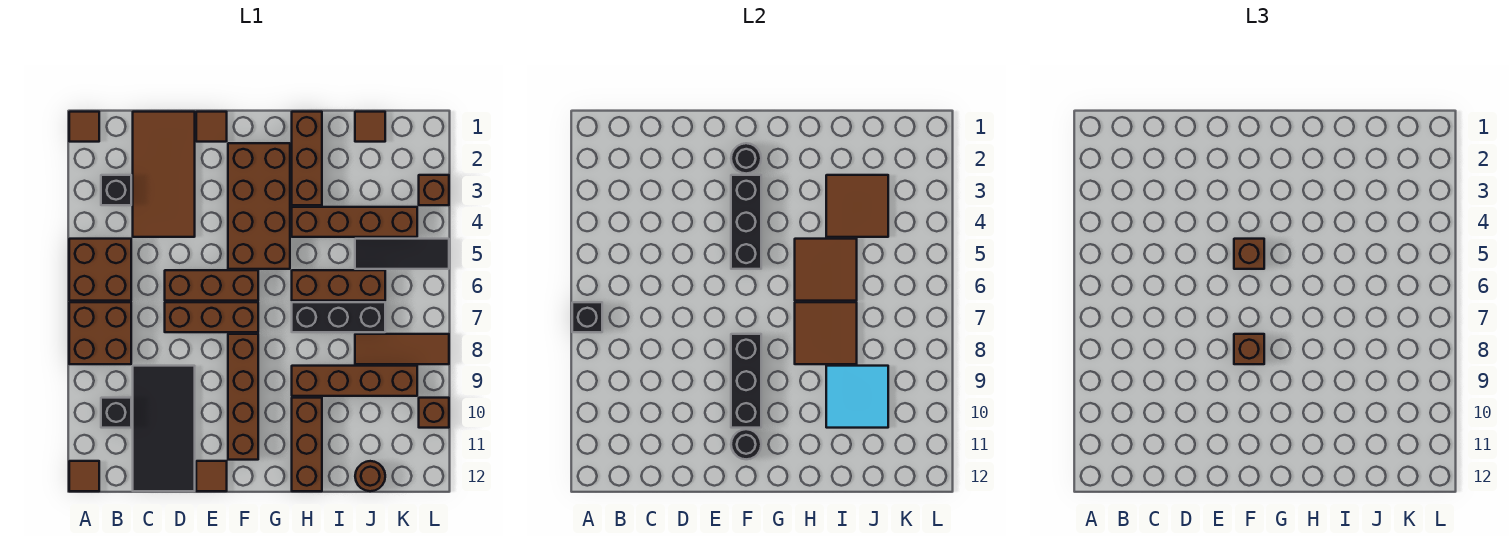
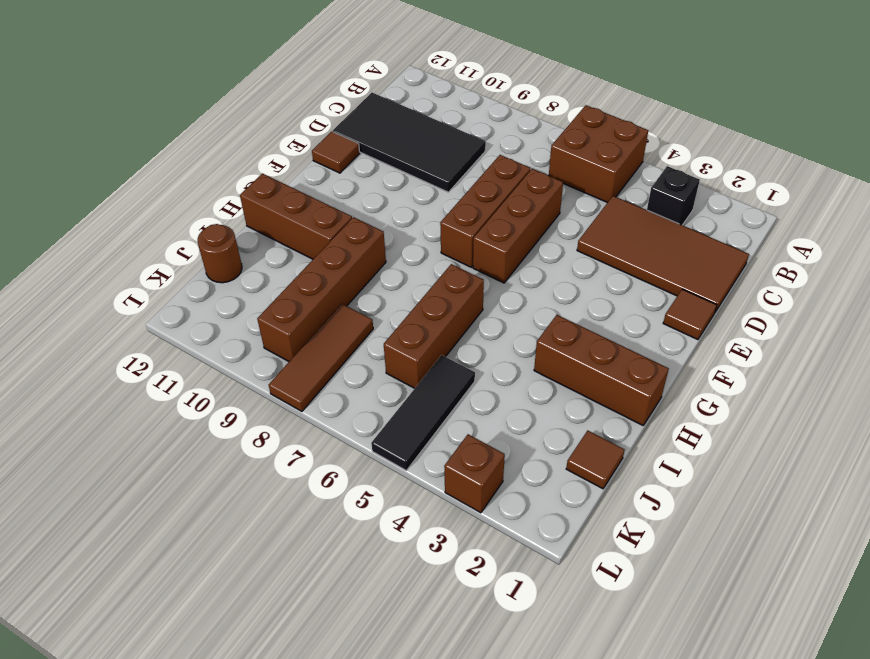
none -> brown 1x1 tile [69,112,99,142]
none -> brown 2x2 brick [69,302,131,364]
none -> brown 1x1 tile [69,461,99,491]
none -> black 1x1 brick [101,398,131,428]

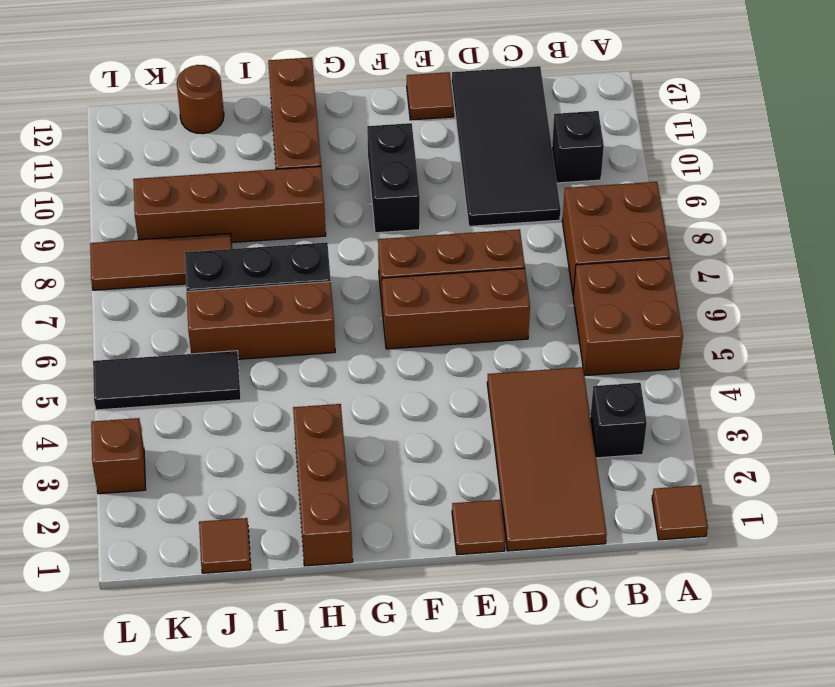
black 1x2 brick [367,123,420,233] -> brown 1x4 brick [228,334,258,460]
none -> brown 1x1 tile [69,461,99,491]
none -> brown 2x4 brick [228,143,290,269]
none -> brown 1x4 brick [292,207,417,237]
none -> brown 1x1 brick [419,398,449,428]

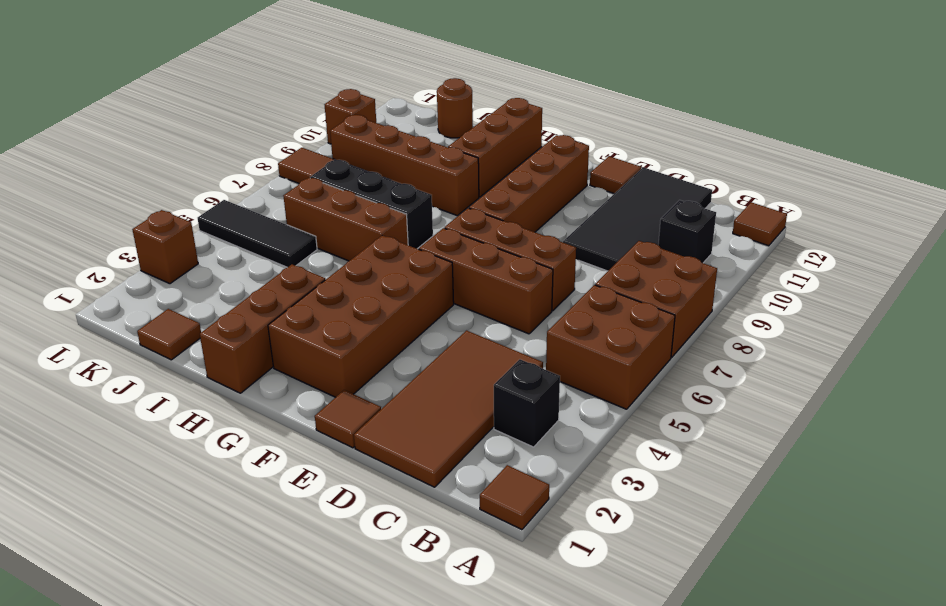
none -> brown 1x4 brick [292,207,417,237]
none -> black 1x1 brick [572,302,602,332]
none -> black 1x1 round brick [731,143,761,174]
none -> black 1x3 brick [731,175,761,269]

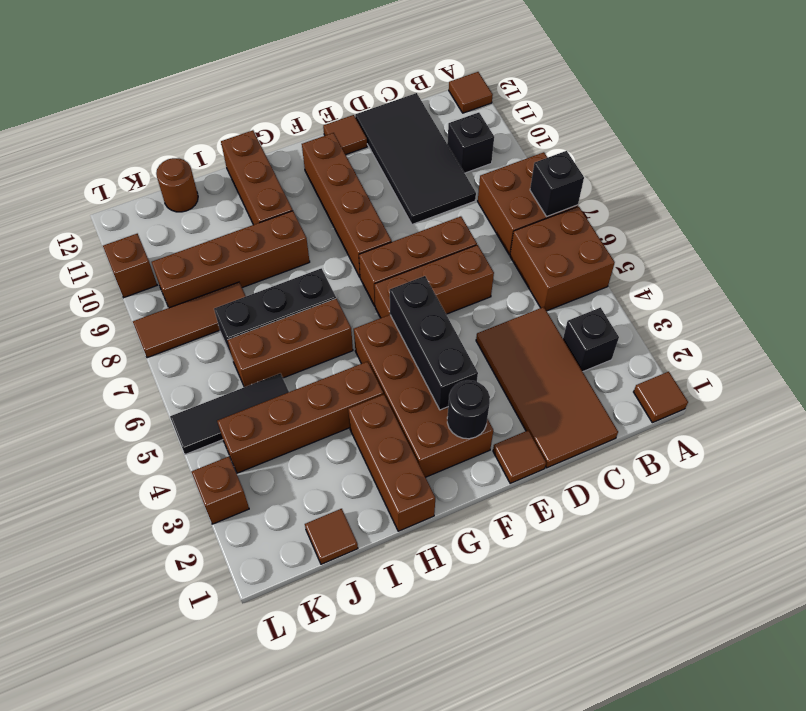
none -> black 1x3 brick [731,334,761,428]
none -> black 1x1 round brick [731,429,761,459]
none -> brown 2x2 tile [795,239,857,301]
none -> brown 2x2 tile [795,302,857,364]

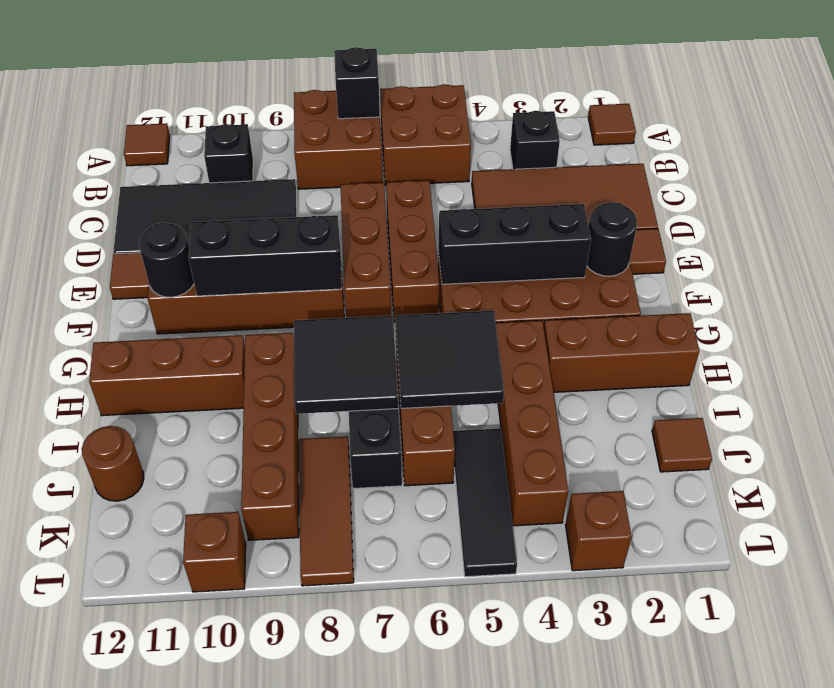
black 2x2 tile [395,311,504,408] -> brown 2x2 tile [795,239,857,301]
black 2x2 tile [294,315,398,414] -> brown 2x2 tile [795,302,857,364]
none -> brown 2x2 tile [826,175,888,237]
none -> cyan 2x2 tile [826,366,888,428]
none -> brown 1x1 brick [1234,239,1264,269]
none -> brown 1x1 brick [1234,334,1264,364]

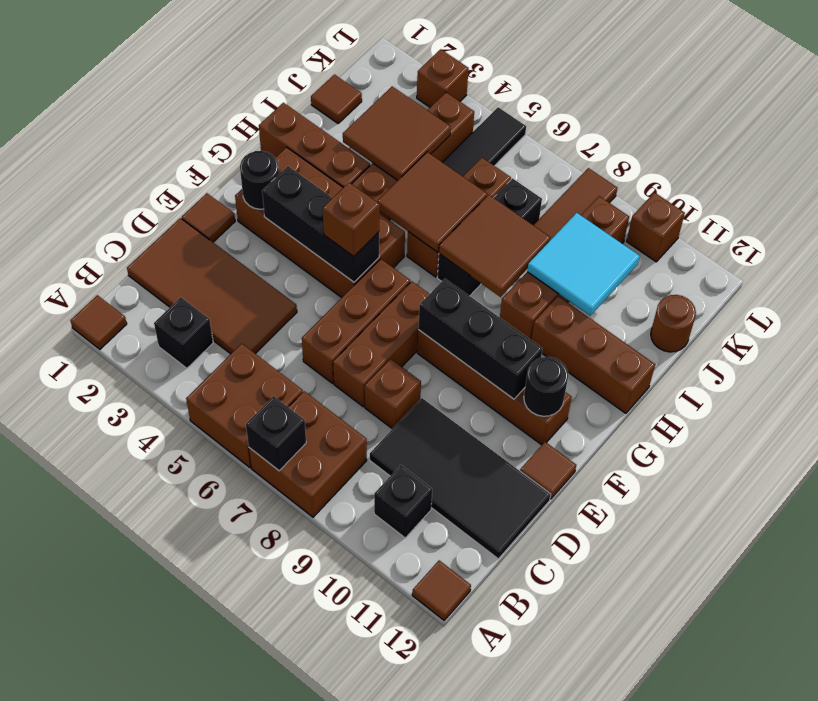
brown 1x1 brick [365,359,421,429] -> brown 1x1 brick moved to [1234,334,1264,364]

